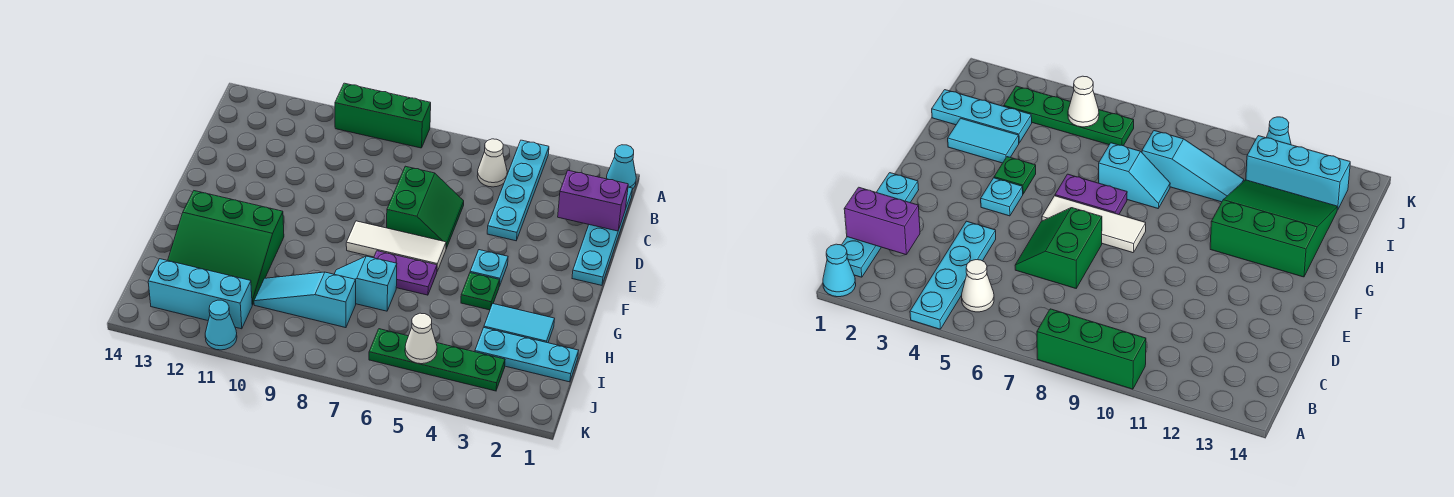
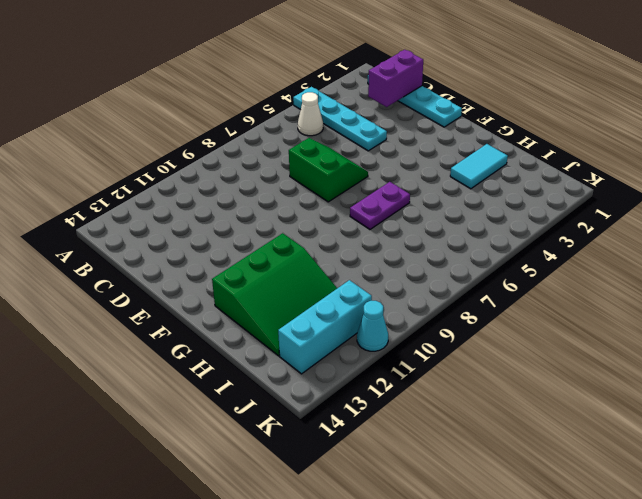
none -> cyan 1x1 cone [607,145,636,188]
none -> green 1x3 brick [335,83,431,148]
none -> cyan 1x1 plate [470,250,508,286]

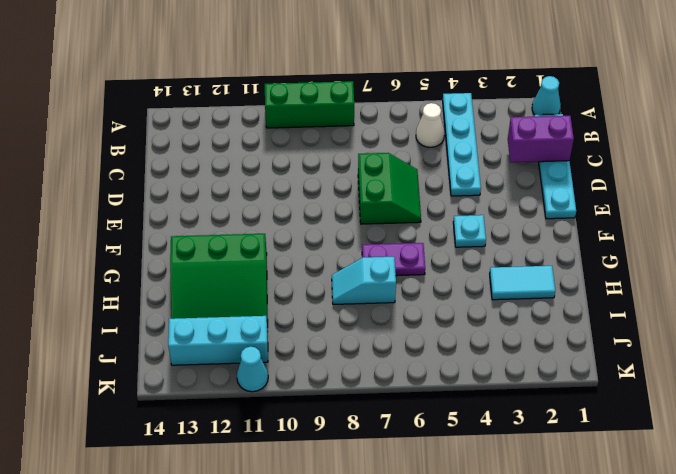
none -> white 1x3 tile [346,221,446,271]
none -> green 1x1 plate [461,273,500,310]
none -> cyan 1x3 plate [475,328,579,382]

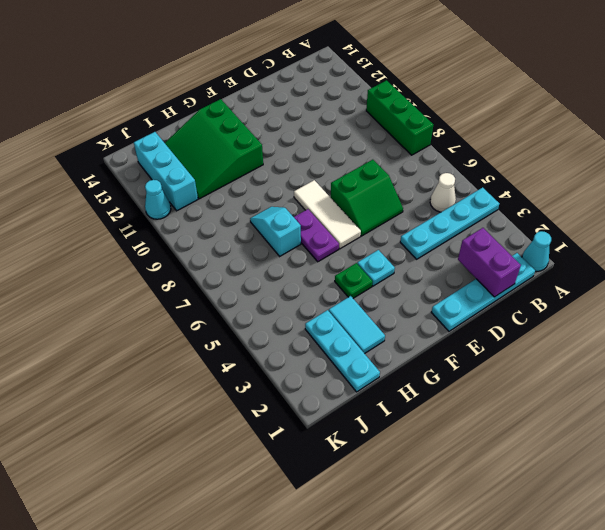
none -> cyan 1x3 slope [254,272,356,328]
none -> green 1x4 plate [369,329,505,391]
none -> white 1x1 cone [405,313,437,364]

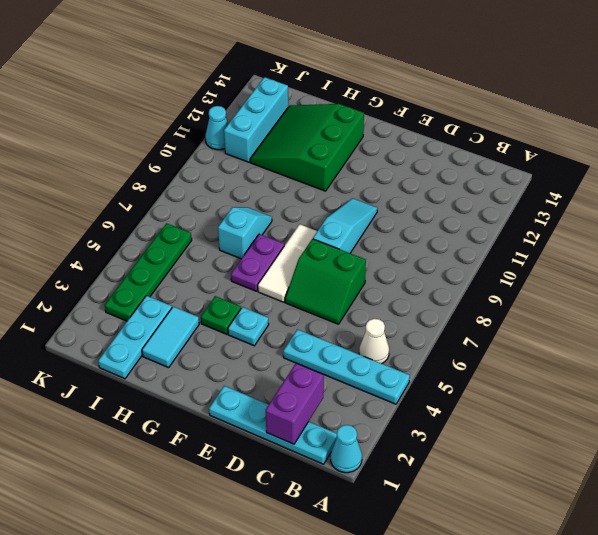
cyan 1x3 slope [313,198,378,253] -> cyan 1x3 slope moved to [254,272,356,328]
none -> green 1x3 brick [335,83,431,148]
none -> white 1x1 cone [405,313,437,364]

